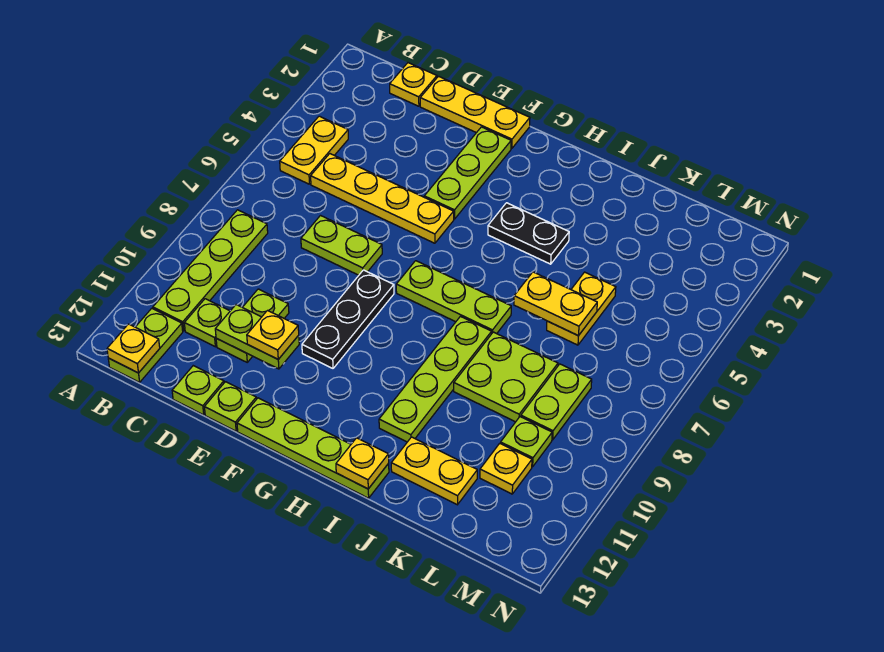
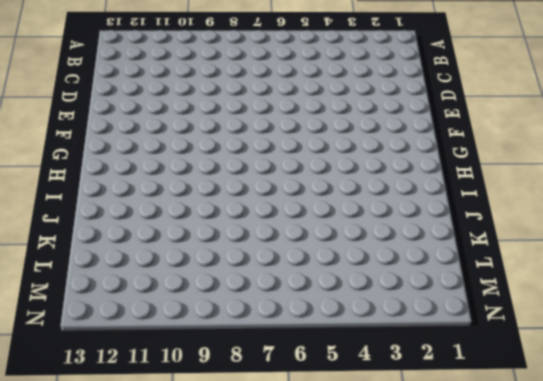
none -> yellow 1x2 plate [280,116,348,184]
none -> lime 1x4 plate [153,210,268,331]
none -> lime 1x2 plate [108,308,183,382]

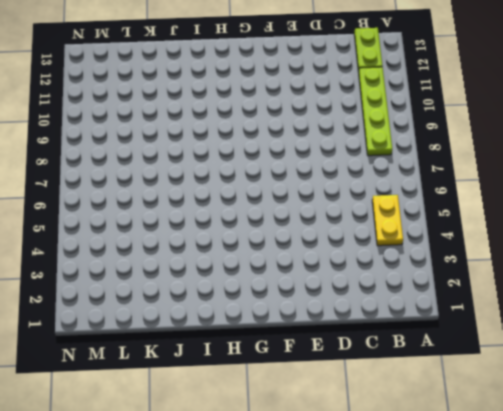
none -> yellow 1x1 plate [390,63,437,106]
none -> yellow 1x4 plate [311,154,454,243]
none -> lime 1x1 plate [184,299,230,347]

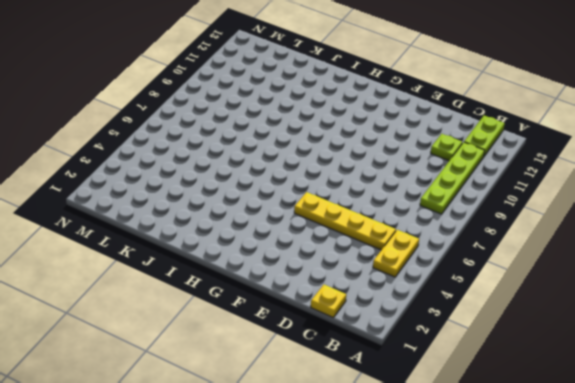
none -> yellow 1x3 plate [420,76,530,149]
none -> lime 1x2 plate [301,216,382,275]
none -> lime 1x2 plate [216,289,289,362]

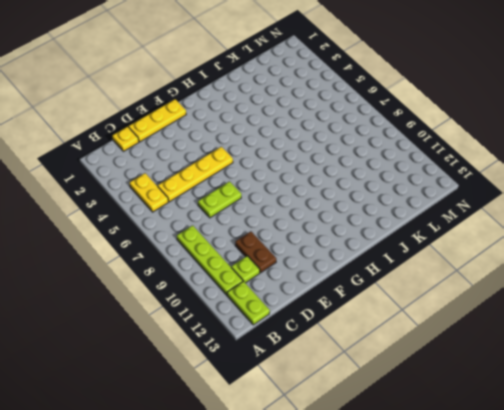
brown 1x2 plate [235,231,276,273] -> lime 1x2 plate [216,289,289,362]
none -> lime 1x1 plate [172,366,224,415]
none -> lime 1x1 plate [205,382,256,431]
none -> lime 1x3 plate [424,127,511,219]

